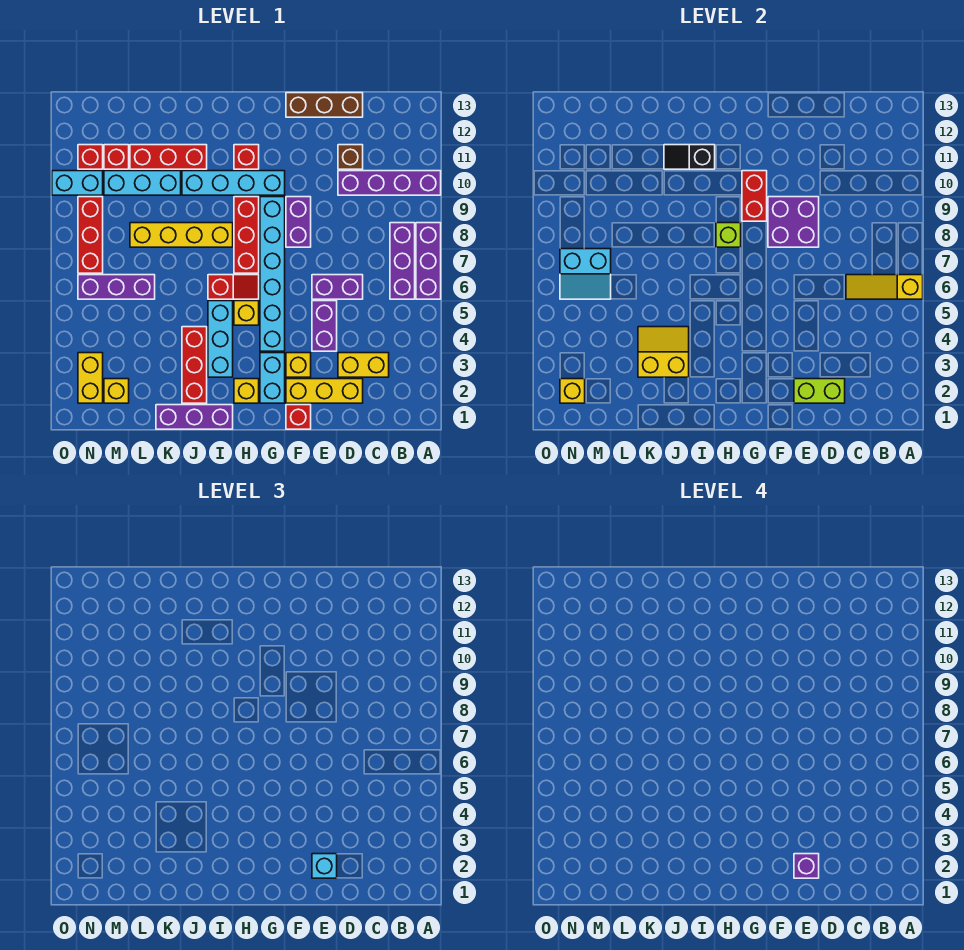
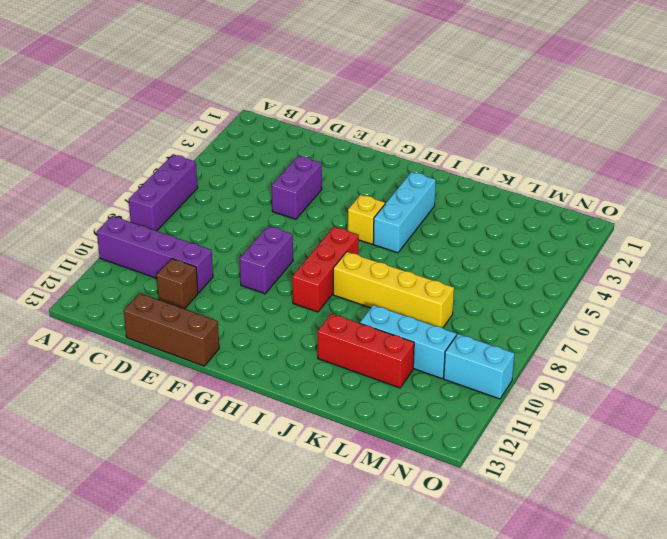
none -> purple 1x3 brick [390,223,415,299]
none -> yellow 1x2 brick [338,353,389,377]
none -> yellow 1x3 brick [286,379,363,403]
none -> purple 1x2 brick [312,275,363,299]

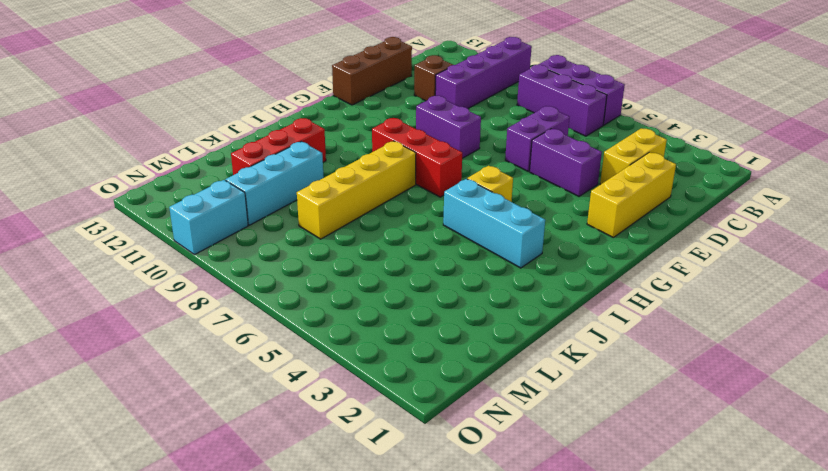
none -> red 1x1 brick [286,405,311,429]
none -> yellow 1x1 brick [286,353,311,377]
none -> cyan 1x2 brick [260,353,285,403]
none -> cyan 1x6 brick [260,197,285,351]

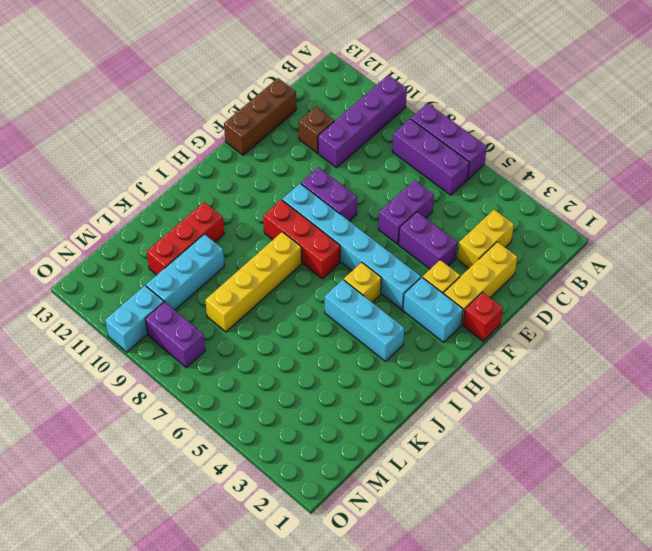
purple 1x2 brick [145,302,205,367] -> red 1x3 brick [78,197,103,273]
none -> cyan 1x4 brick [182,171,285,195]
none -> yellow 1x1 brick [234,379,259,403]
none -> red 1x2 slope [208,275,259,299]
none -> red 1x1 brick [234,145,259,169]

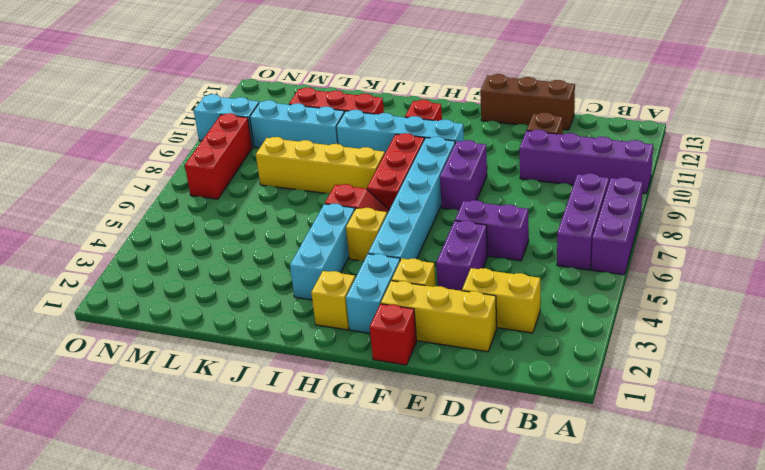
none -> purple 1x3 brick [156,405,233,429]
none -> red 1x3 brick [182,327,207,403]
none -> purple 1x3 brick [78,275,155,299]
none -> yellow 1x1 brick [104,379,129,403]

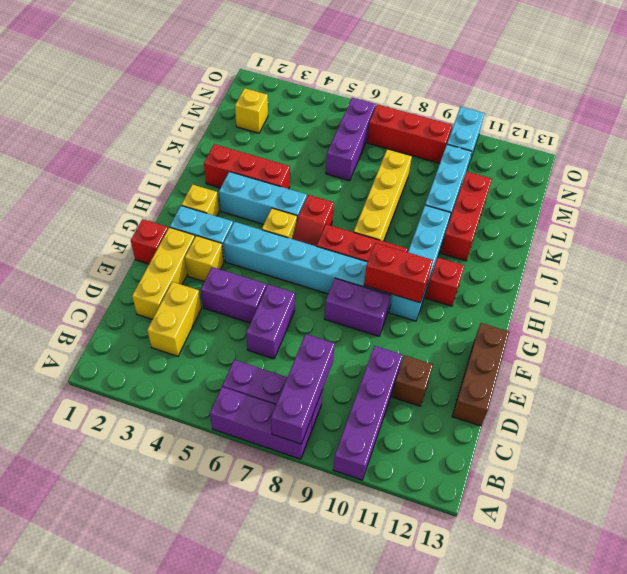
purple 1x3 brick [271,334,335,444] -> purple 1x3 brick moved to [156,405,233,429]
none -> red 1x1 brick [104,145,129,169]
none -> yellow 1x2 brick [78,353,103,403]
none -> red 1x1 brick [78,145,103,169]
none -> yellow 1x3 slope [846,275,923,299]

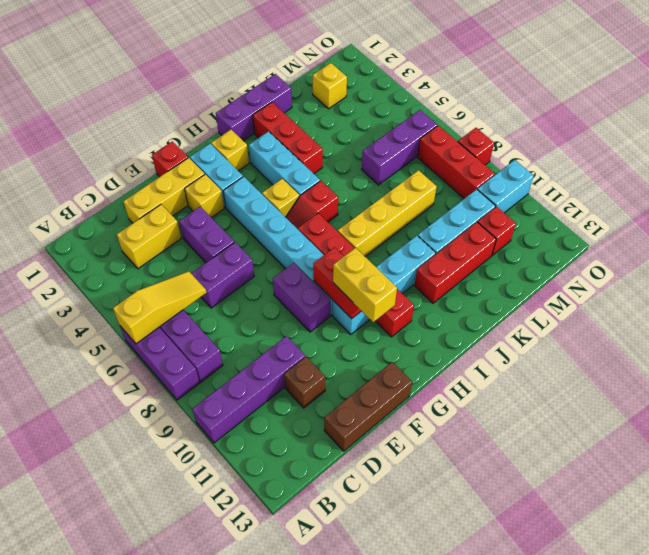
yellow 1x2 brick [333,248,397,322] -> yellow 1x2 brick moved to [78,353,103,403]
red 1x1 brick [458,128,494,165] -> red 1x1 brick moved to [78,145,103,169]
none -> lime 1x2 brick [794,379,845,403]
none -> purple 2x2 brick [768,197,819,247]
none -> lime 1x1 brick [716,223,741,247]
none -> black 1x2 slope [664,145,715,169]

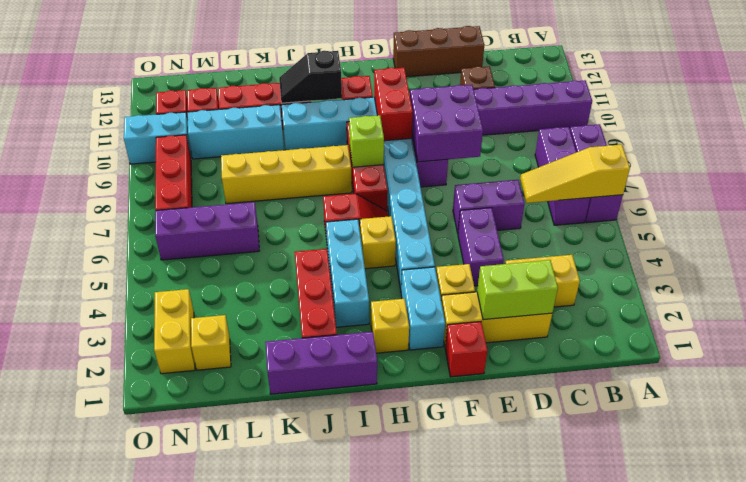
none -> yellow 2x2 slope [638,327,689,377]
none -> cyan 2x2 slope [560,249,611,299]
none -> yellow 1x1 brick [560,379,585,403]
none -> cyan 1x1 brick [312,854,337,878]

